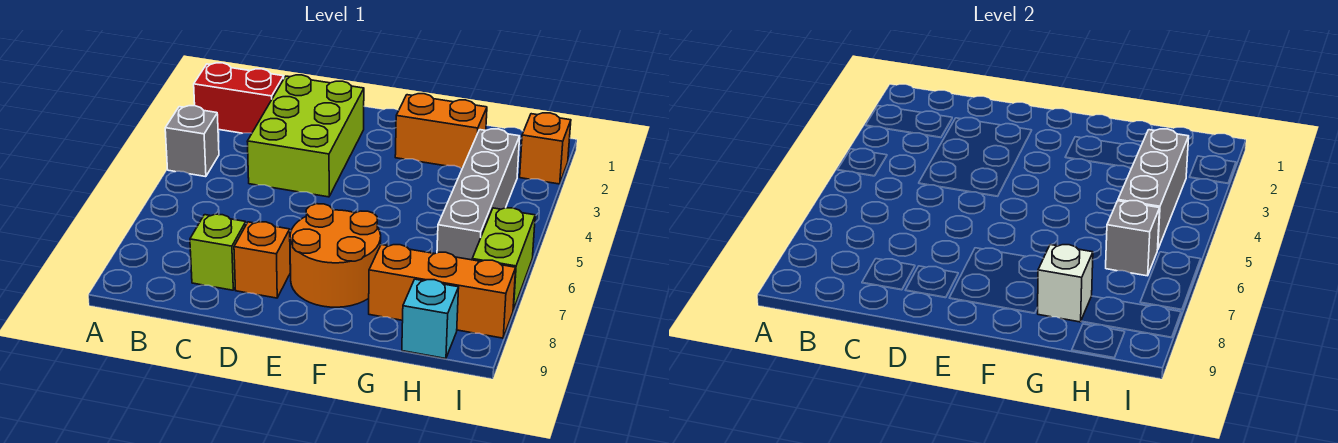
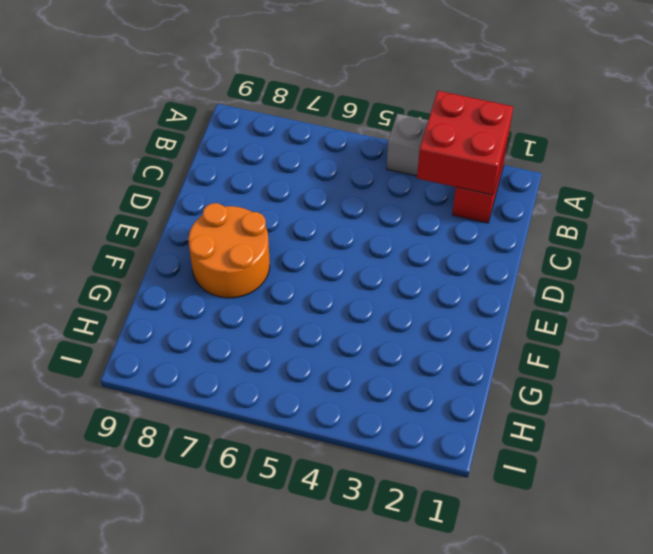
red 2x2 brick [417,91,513,195] -> none
none -> lime 2x3 brick [247,75,364,197]
none -> lime 1x1 brick [190,214,246,290]
none -> orange 1x1 brick [234,222,290,298]

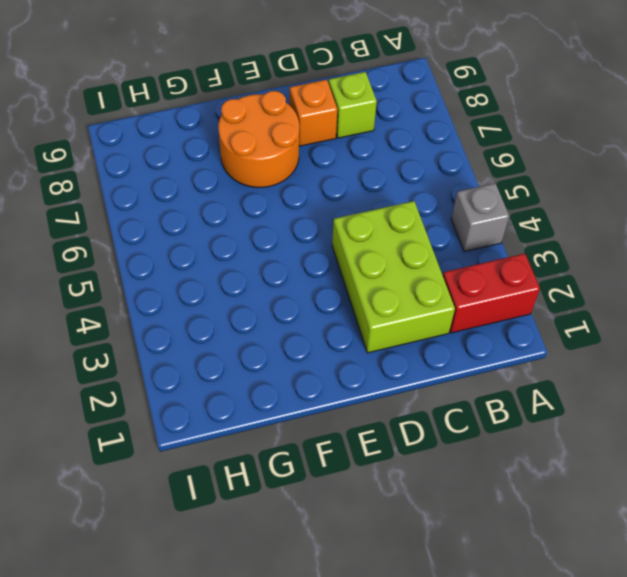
none -> orange 1x2 brick [395,94,487,168]
none -> orange 1x3 brick [369,245,516,338]
none -> grey 1x4 brick [437,129,520,260]

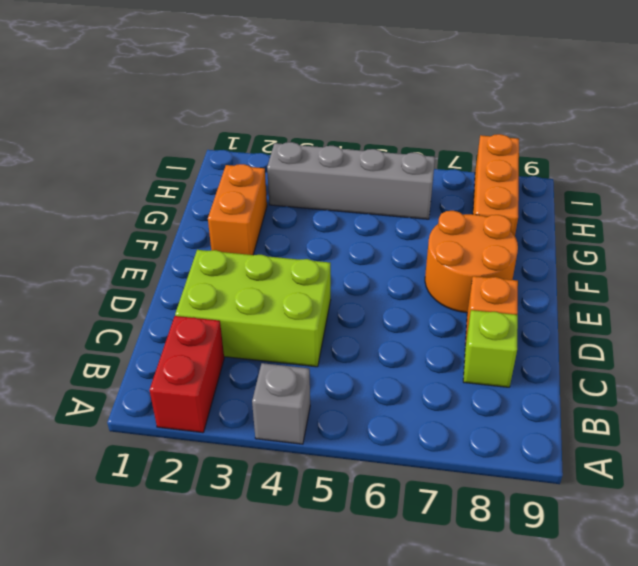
none -> cyan 1x1 brick [402,279,459,359]
none -> orange 1x1 brick [520,113,571,184]
none -> lime 1x2 brick [472,208,535,310]

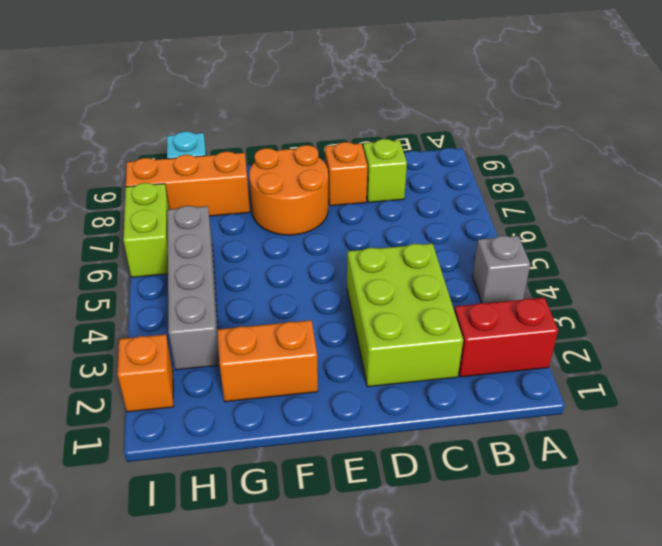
none -> white 1x1 brick [1038,245,1093,322]
none -> grey 1x3 brick [1118,129,1189,250]
none -> grey 1x1 brick [1106,201,1160,276]

